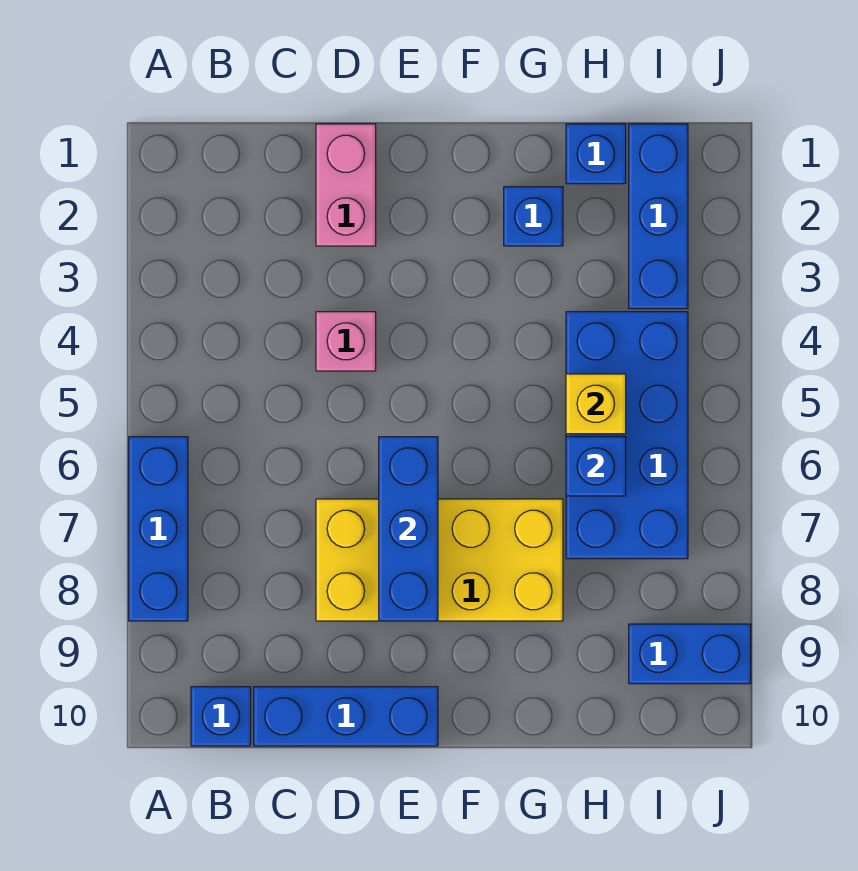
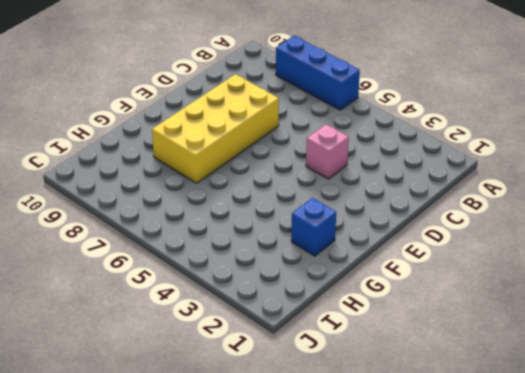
none -> blue 1x1 brick [191,687,251,746]
none -> blue 1x3 brick [254,687,438,746]
none -> pink 1x2 brick [316,124,376,246]

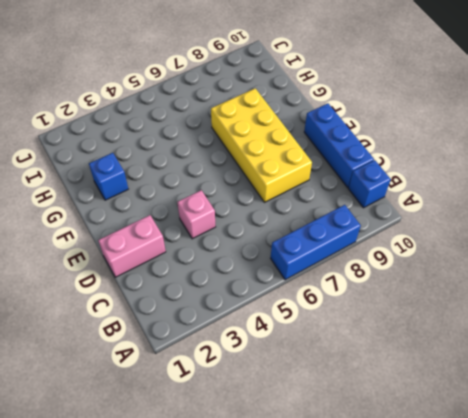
none -> blue 1x1 brick [566,124,626,184]
none -> blue 2x4 brick [566,312,688,559]
none -> blue 1x3 brick [629,124,688,309]

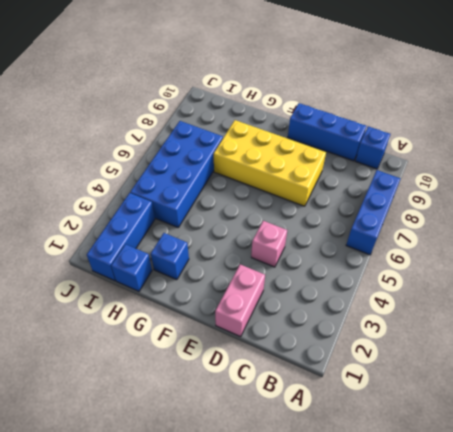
none -> blue 1x2 brick [629,624,751,684]
none -> blue 1x3 brick [379,437,438,621]
none -> yellow 1x1 brick [566,374,626,434]

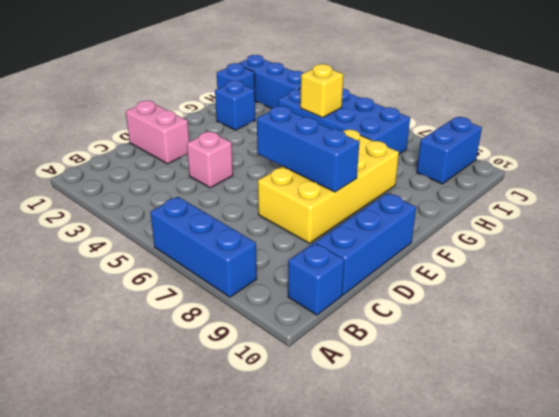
none -> blue 1x1 brick [566,437,626,496]

